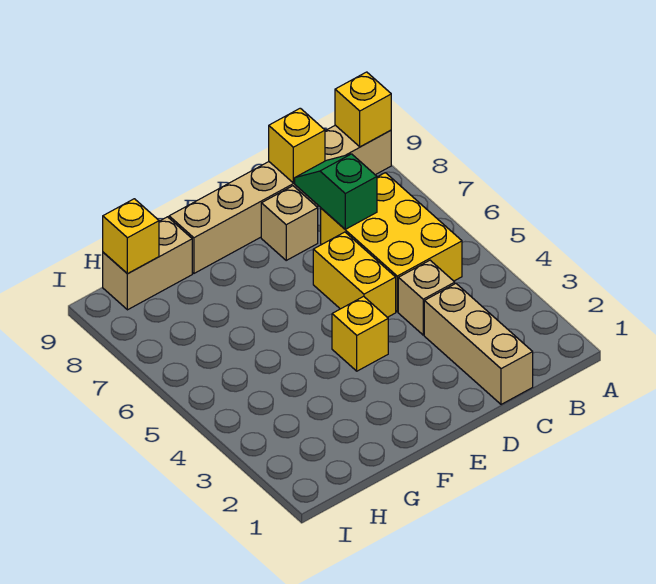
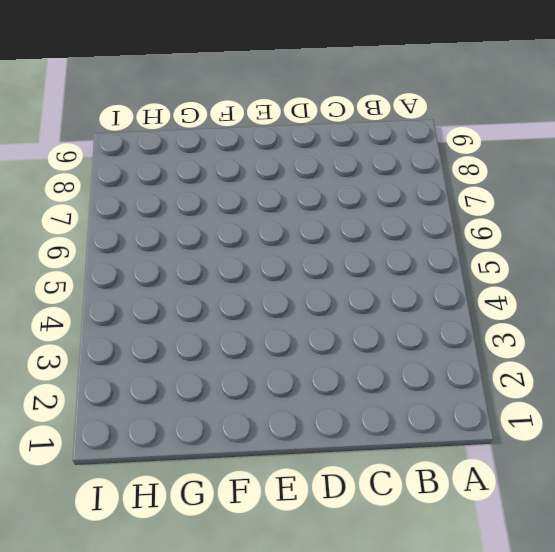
none -> tan 1x6 brick [169,125,391,273]
none -> yellow 2x3 brick [321,173,462,312]
none -> tan 1x3 brick [424,283,533,404]

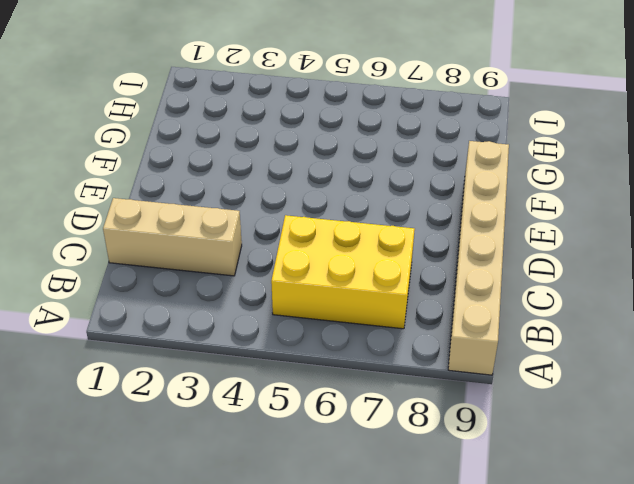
none -> tan 1x1 brick [398,260,455,335]
none -> yellow 1x2 brick [313,232,396,317]
none -> tan 1x1 brick [261,186,318,260]

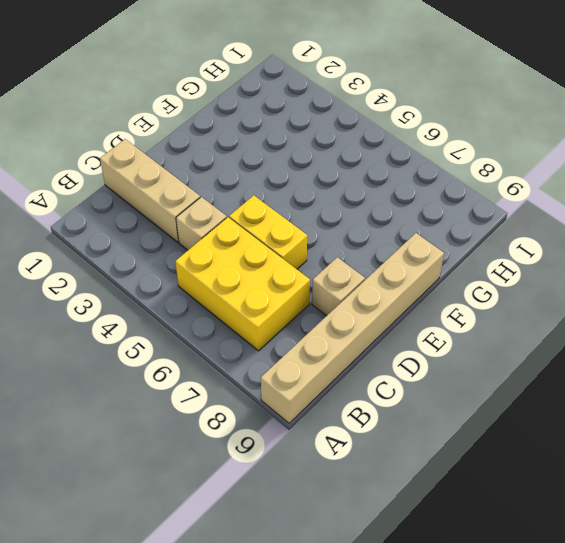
none -> yellow 1x1 brick [332,296,388,371]
none -> tan 1x2 brick [103,217,192,310]
none -> yellow 1x1 brick [335,72,391,147]

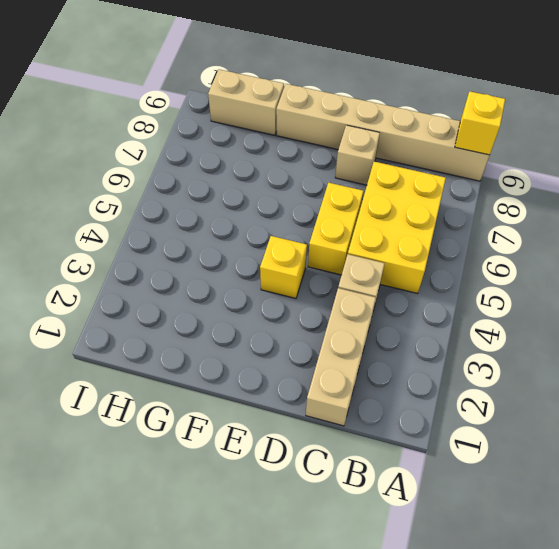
none -> green 1x2 slope [295,154,377,229]
none -> yellow 1x1 brick [269,108,325,183]
none -> yellow 1x1 brick [103,199,159,274]

